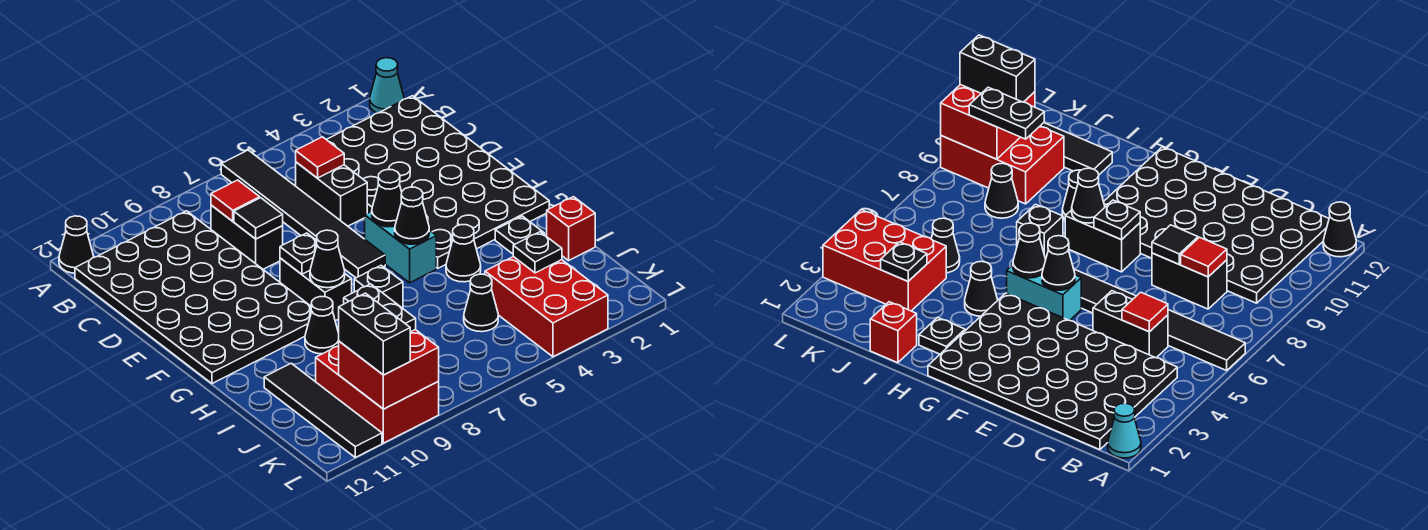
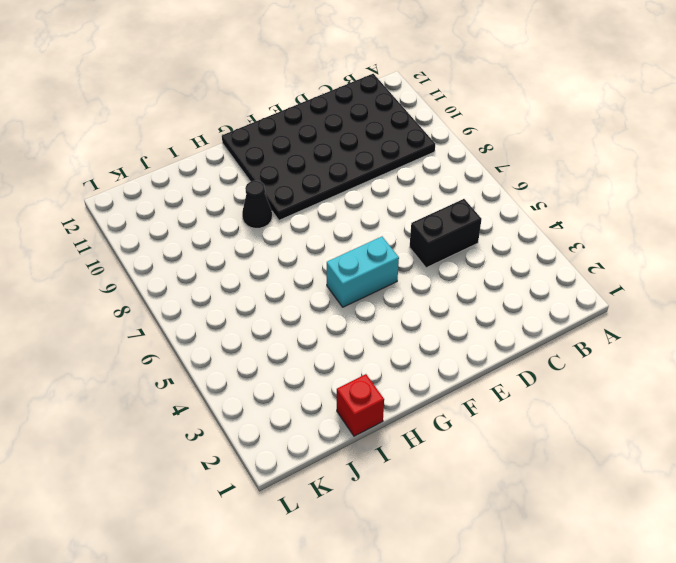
none -> cyan 1x1 cone [370,58,404,113]
none -> black 1x6 tile [221,150,385,278]
none -> black 1x1 cone [59,216,94,273]
none -> black 4x6 plate [326,96,549,268]

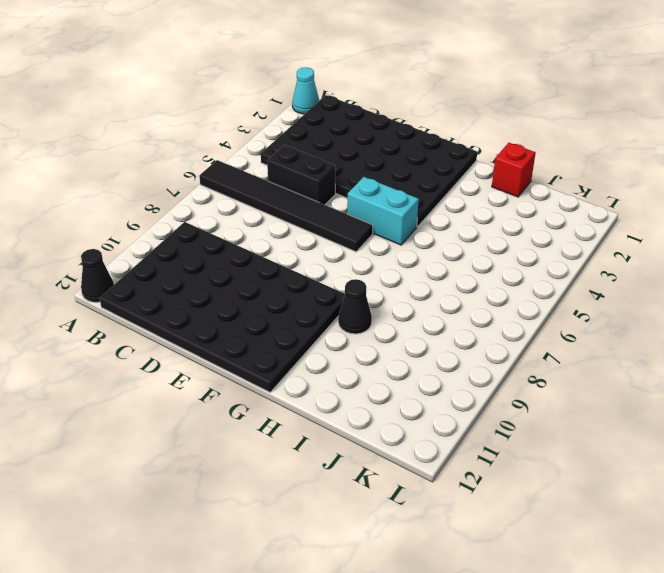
none -> black 1x2 brick [211,205,283,270]
none -> black 1x2 brick [280,258,352,321]
none -> black 1x1 plate [495,216,544,254]
none -> black 1x1 cone [446,225,481,282]

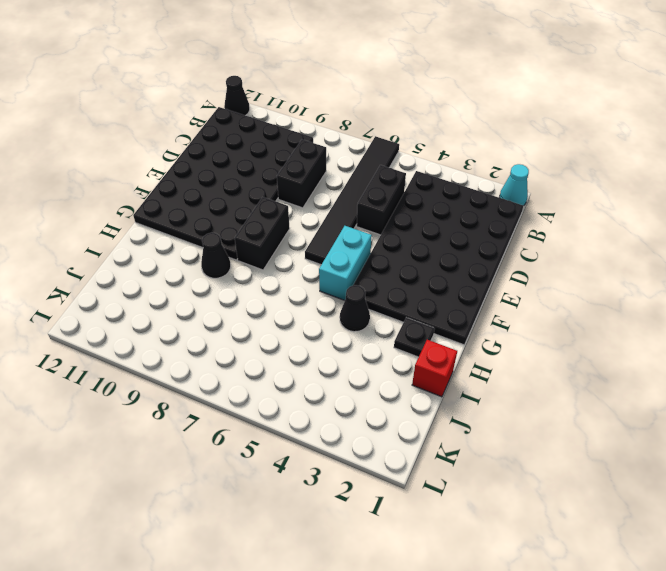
none -> black 1x1 brick [354,266,403,308]
none -> black 1x4 tile [264,363,382,457]
none -> red 2x3 brick [485,257,608,357]
none -> black 1x1 cone [464,274,498,332]

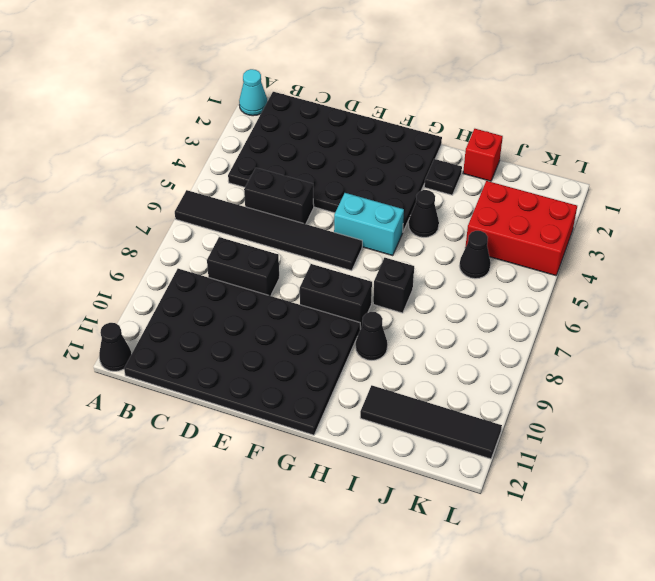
none -> black 1x1 cone [985,163,1018,218]
none -> red 2x3 brick [316,346,439,443]
none -> red 1x1 tile [296,137,344,178]
none -> red 1x1 tile [211,180,260,221]

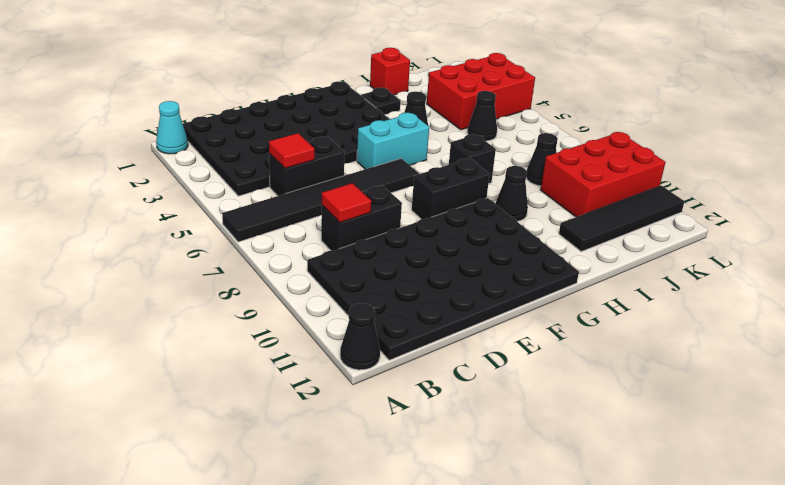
none -> black 1x1 tile [234,198,283,239]
none -> black 1x1 cone [372,170,402,227]
none -> black 1x1 plate [280,233,317,274]
none -> black 1x1 cone [395,187,429,244]

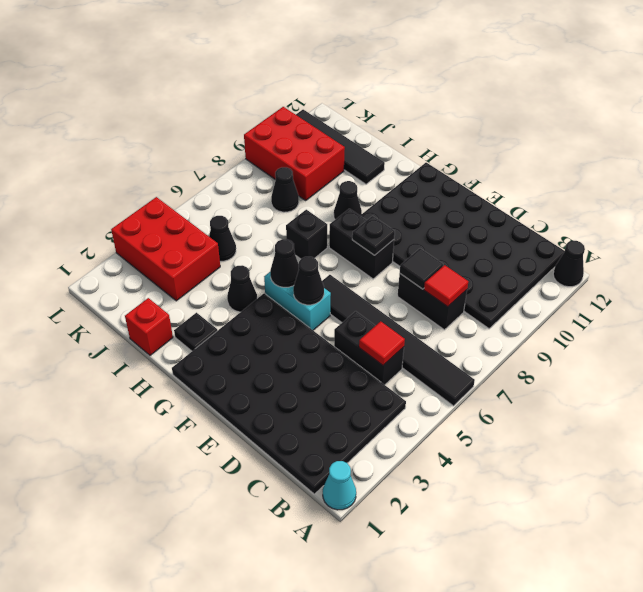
none -> black 1x1 cone [310,230,345,288]
none -> black 1x1 plate [513,232,562,273]
none -> red 2x2 brick [339,330,439,409]
none -> black 1x2 plate [344,284,416,332]

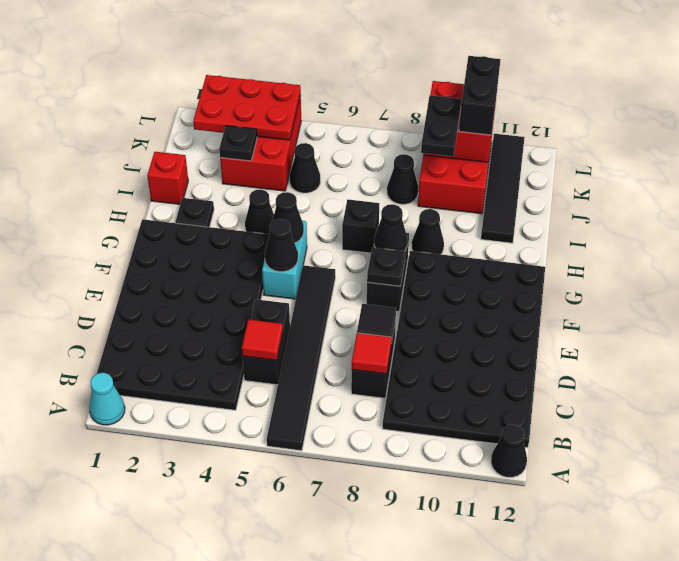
red 2x3 plate [193,75,301,140] -> none

